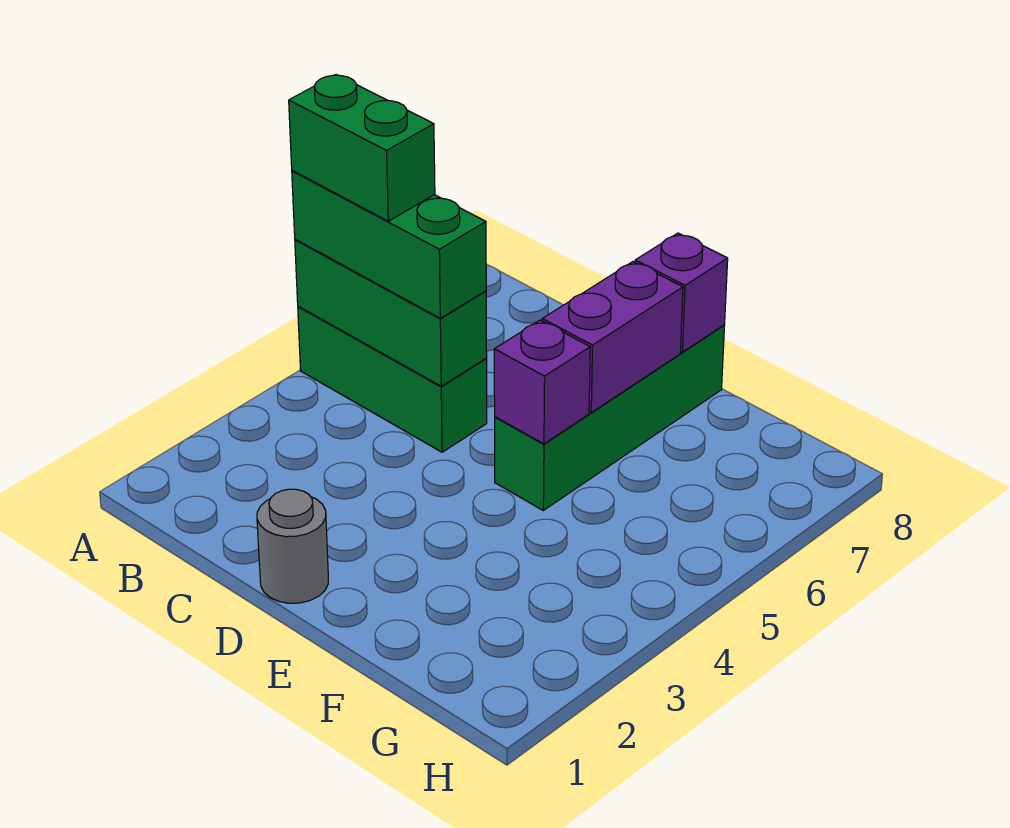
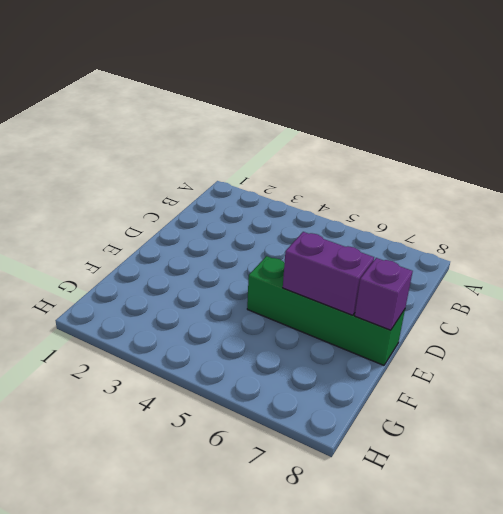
none -> green 1x3 brick [298,306,487,452]
none -> grey 1x1 round brick [257,489,328,603]

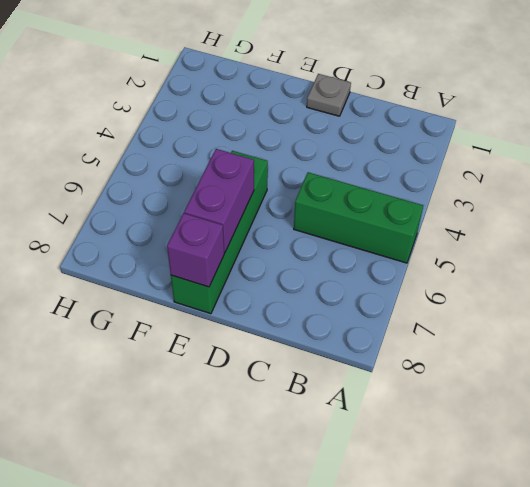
grey 1x1 plate [307,74,351,116] -> grey 1x1 round brick [257,489,328,603]
none -> green 1x3 brick [295,239,487,386]
none -> purple 1x1 brick [494,320,590,444]

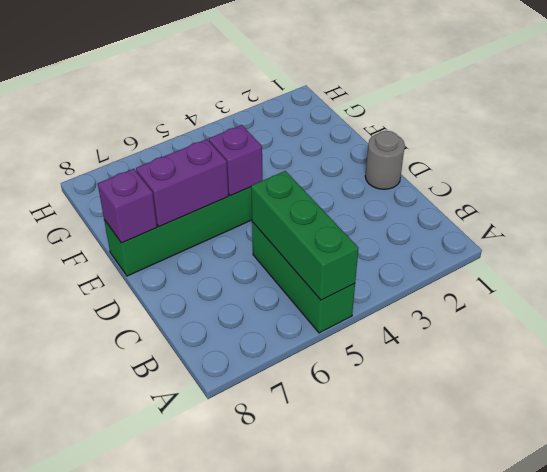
none -> green 1x3 brick [292,171,486,318]
none -> green 1x2 brick [289,75,435,221]

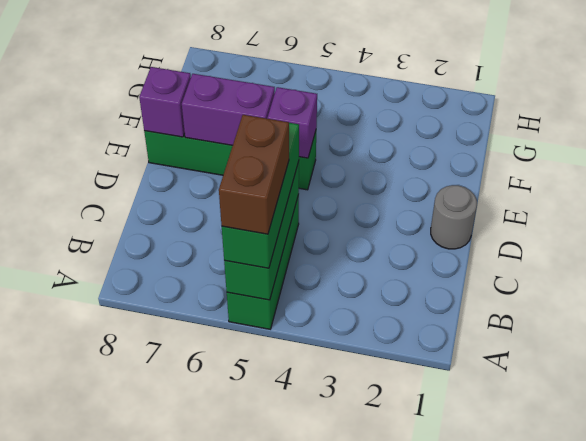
brown 1x2 brick [219,115,289,234] -> green 1x2 brick [289,75,435,221]

